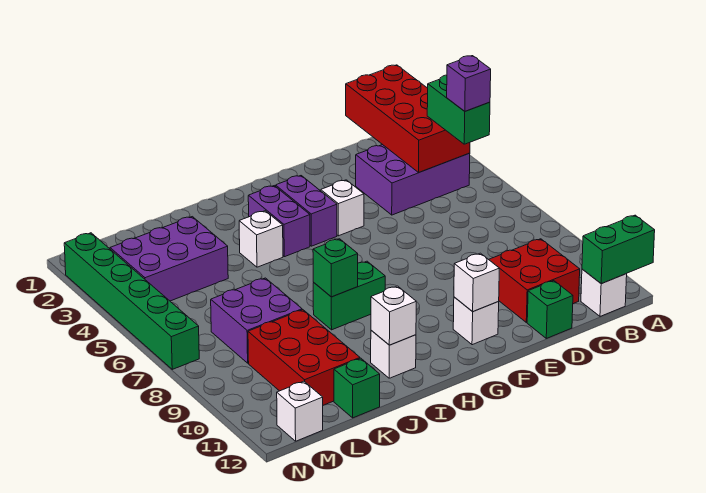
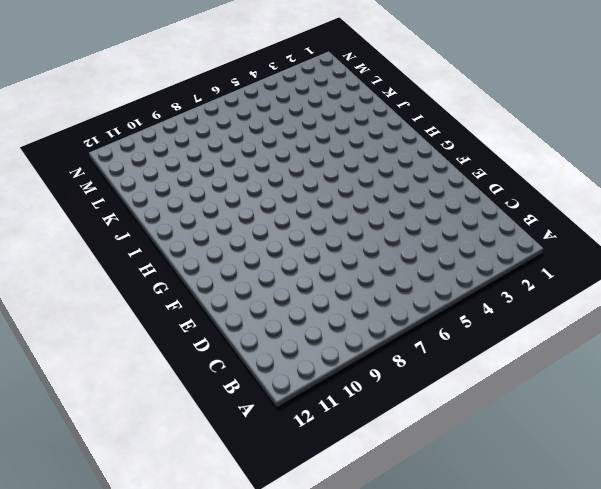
none -> purple 2x3 brick [356,144,470,215]
none -> white 1x1 brick [581,269,627,316]
none -> red 2x2 brick [489,239,580,323]

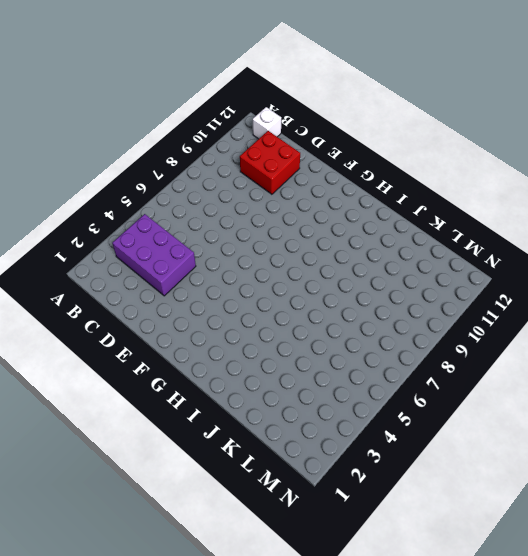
none -> green 1x1 brick [527,281,573,338]
none -> white 1x1 brick [321,180,364,236]
none -> white 1x1 brick [453,297,499,345]

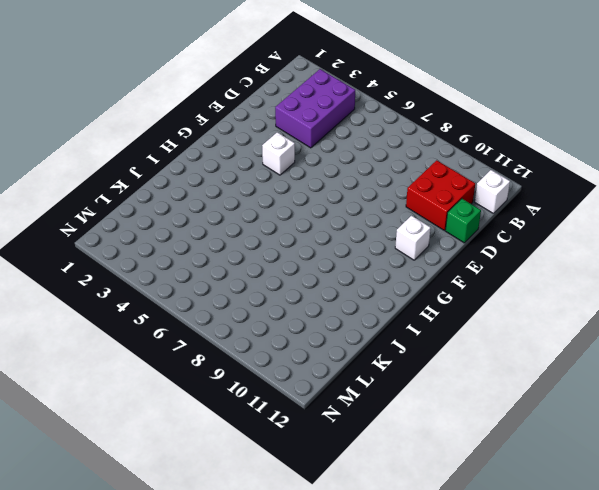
none -> purple 1x2 brick [276,176,337,246]
none -> purple 1x2 brick [248,186,310,257]
none -> green 1x2 brick [313,261,385,330]

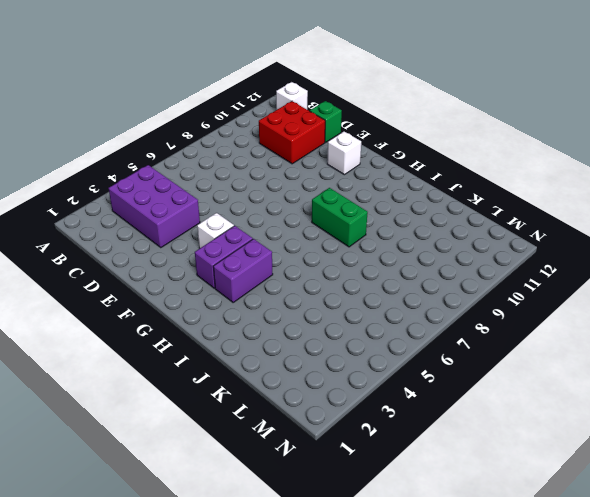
none -> white 1x1 brick [239,211,283,267]
none -> white 1x1 brick [371,330,416,378]
none -> purple 2x3 brick [110,217,228,301]

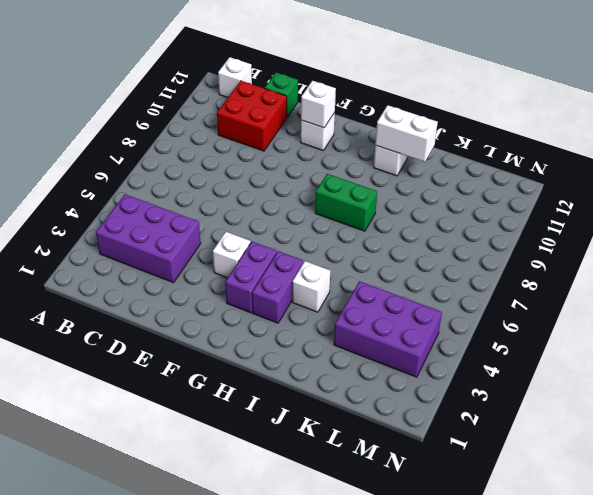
white 1x2 brick [375,105,438,162] -> white 1x1 brick [371,286,416,345]
none -> purple 2x2 brick [211,278,302,363]
none -> red 2x3 brick [248,310,360,405]
none -> green 1x1 brick [334,358,380,418]

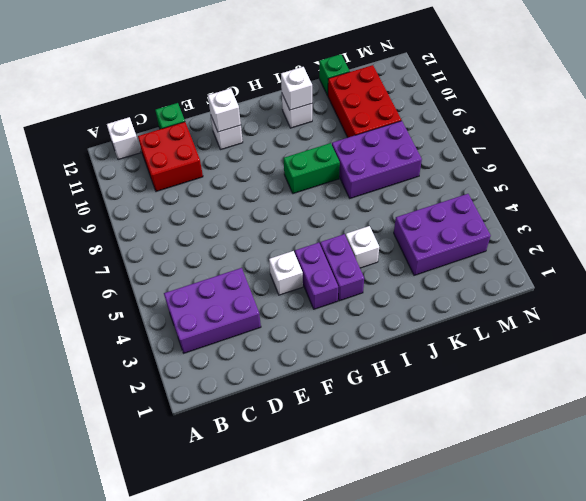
purple 2x3 brick [332,121,422,198] -> purple 2x2 brick [211,278,302,363]
none -> white 1x1 brick [277,381,323,441]
none -> green 1x6 brick [64,233,199,369]
none -> green 1x2 brick [582,215,655,284]

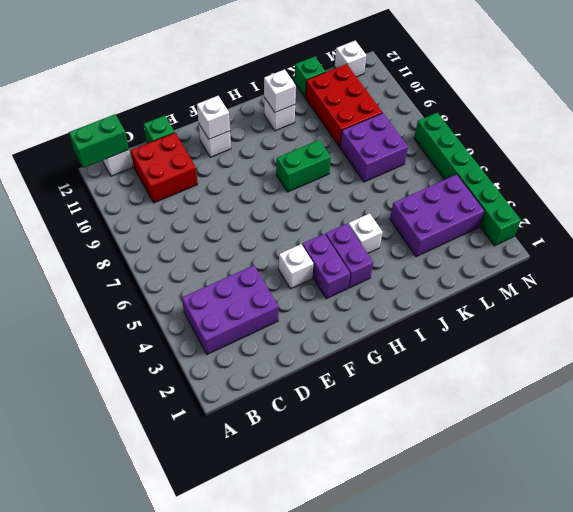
none -> red 2x4 brick [346,65,470,172]
none -> green 1x1 brick [313,239,358,297]
none -> green 1x2 brick [427,75,490,144]

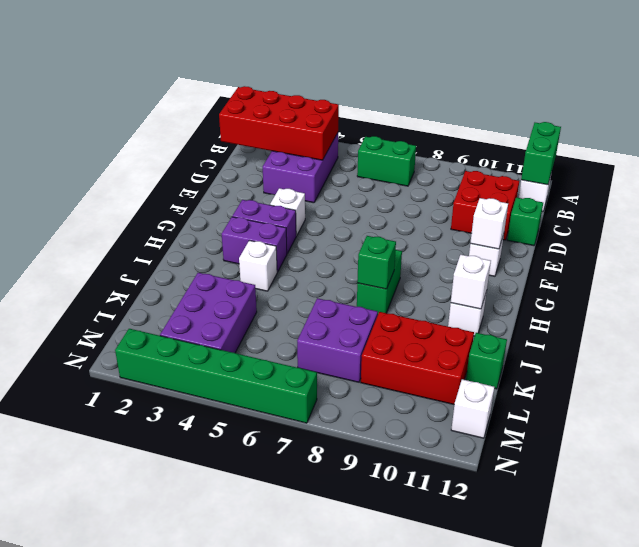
green 1x2 brick [357,136,416,186] -> green 1x2 brick moved to [427,75,490,144]
none -> purple 1x1 brick [447,56,491,111]

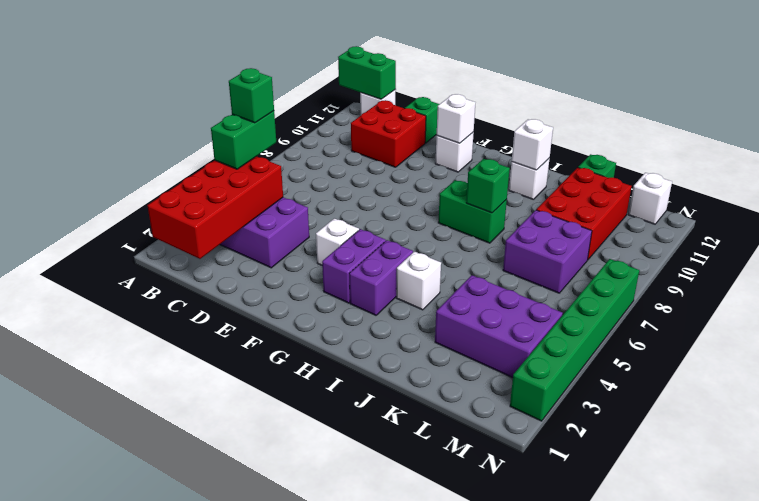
green 1x1 brick [229,68,274,123] -> purple 1x1 brick [447,56,491,111]

